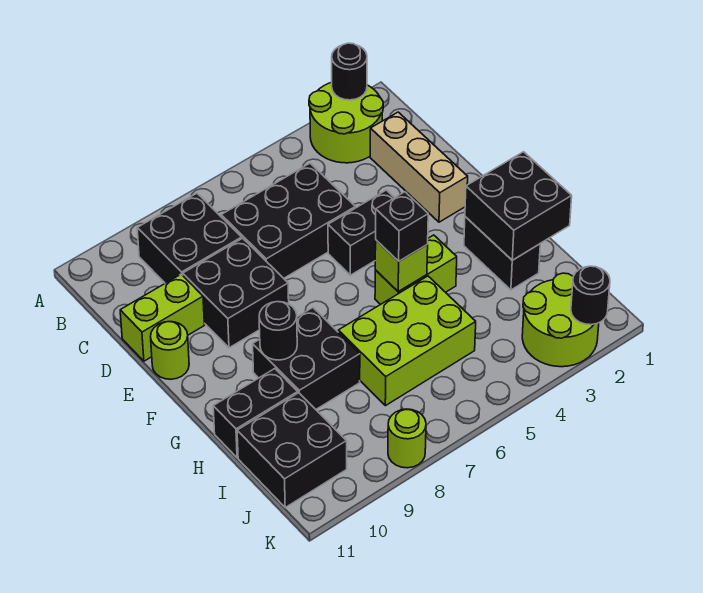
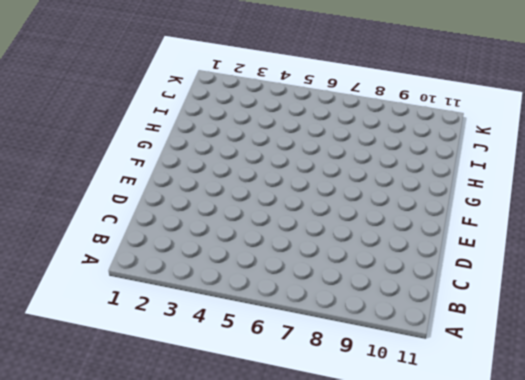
none -> lime 2x2 round brick [309,82,383,163]
none -> black 2x2 brick [137,193,242,283]
none -> tan 1x3 brick [370,112,468,222]

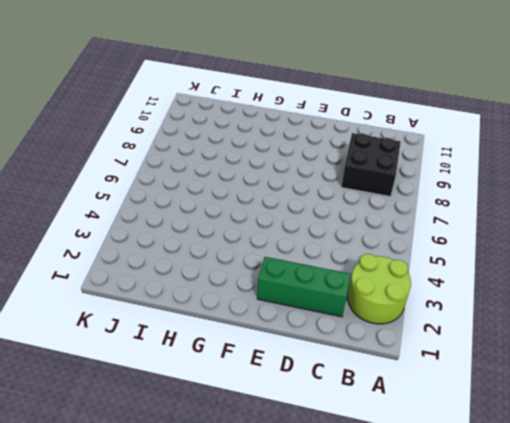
green 1x3 brick [257,257,351,317] -> tan 1x3 brick [370,112,468,222]
none -> black 2x3 brick [221,163,355,278]
none -> black 2x2 brick [183,238,289,348]
none -> lime 1x2 brick [120,274,204,361]

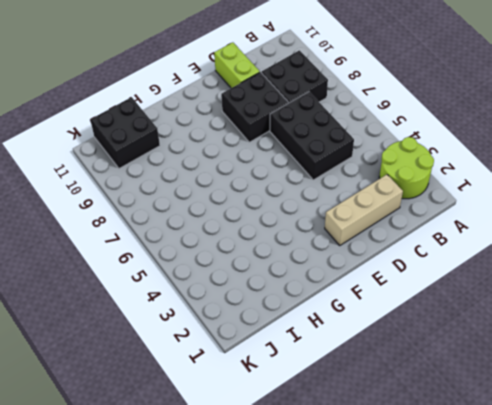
none -> black 1x2 brick [328,190,394,275]
none -> lime 1x1 round brick [151,322,189,379]
none -> black 1x2 brick [464,217,540,290]

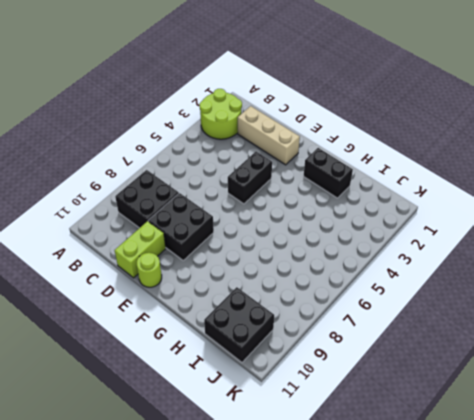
none -> black 2x3 brick [221,163,355,278]
none -> lime 1x2 brick [375,235,457,305]
none -> black 2x2 brick [253,308,360,409]

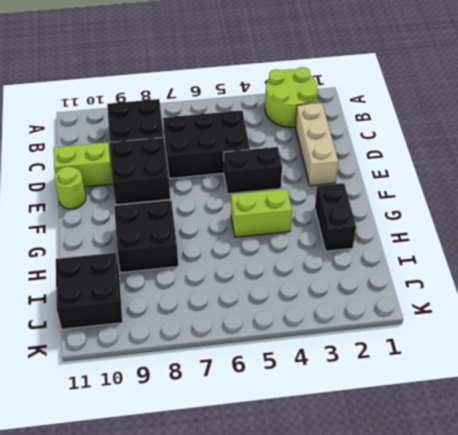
none -> lime 2x3 brick [338,276,476,406]
none -> black 1x2 brick [213,369,298,458]
none -> lime 2x2 round brick [522,273,599,367]

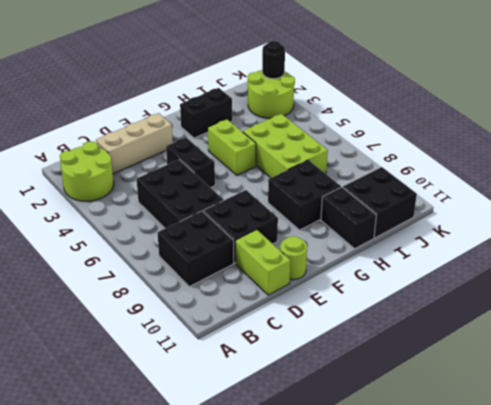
none -> lime 1x1 round brick [388,409,426,468]
none -> black 1x1 round brick [332,43,367,100]
none -> black 2x2 brick [465,152,572,260]

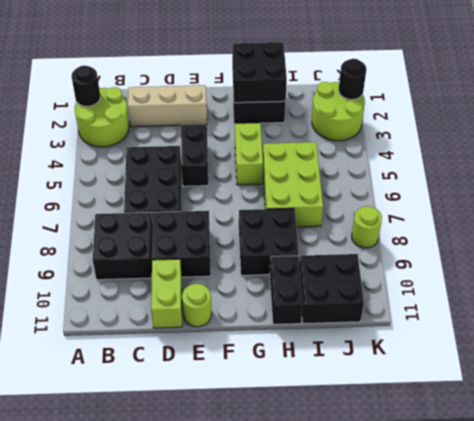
none -> lime 1x1 brick [375,240,428,292]
none -> black 1x1 round brick [259,302,297,360]
none -> black 1x1 brick [376,192,428,261]

